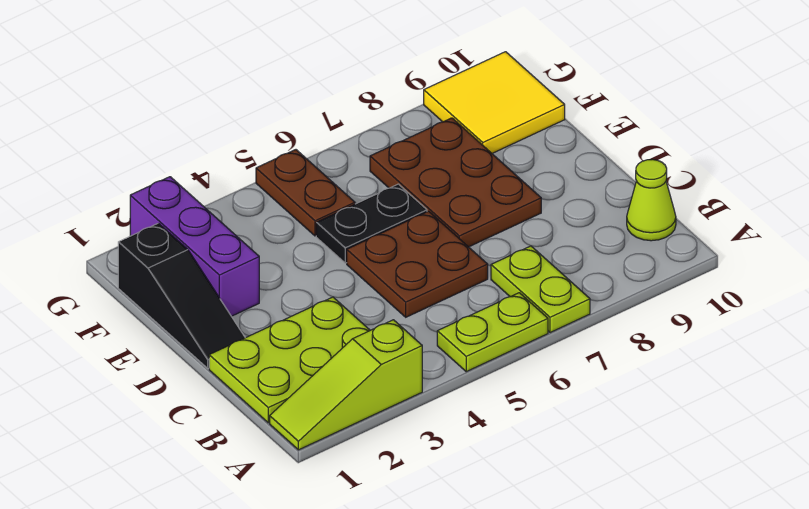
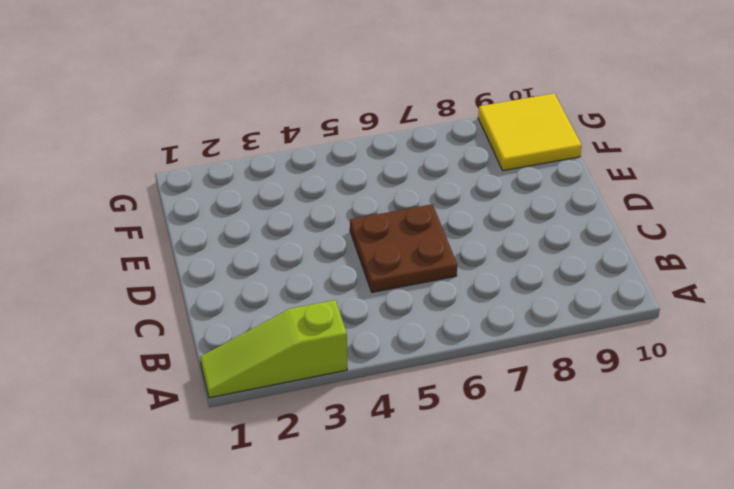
none -> lime 1x2 plate [437,293,548,372]
none -> lime 1x2 plate [491,246,590,333]
none -> lime 2x3 plate [209,297,370,423]

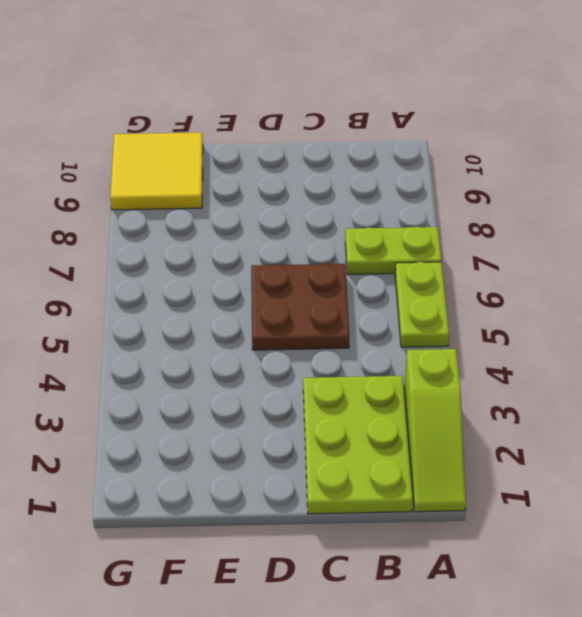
none -> lime 1x1 cone [627,159,676,241]
none -> black 1x3 slope [118,223,245,368]
none -> brown 2x3 plate [370,118,541,247]

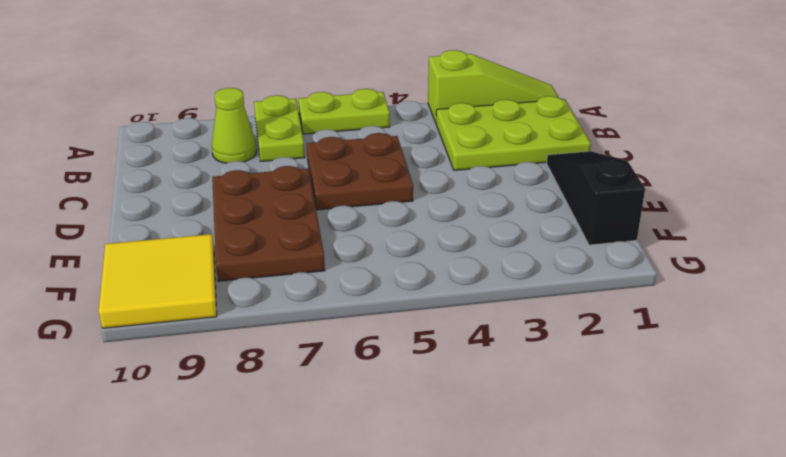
lime 1x1 cone [212,88,257,163] -> lime 1x1 cone moved to [627,159,676,241]
none -> purple 1x3 brick [130,177,259,316]
none -> black 1x2 plate [316,184,427,263]
none -> brown 1x2 plate [256,150,355,236]

